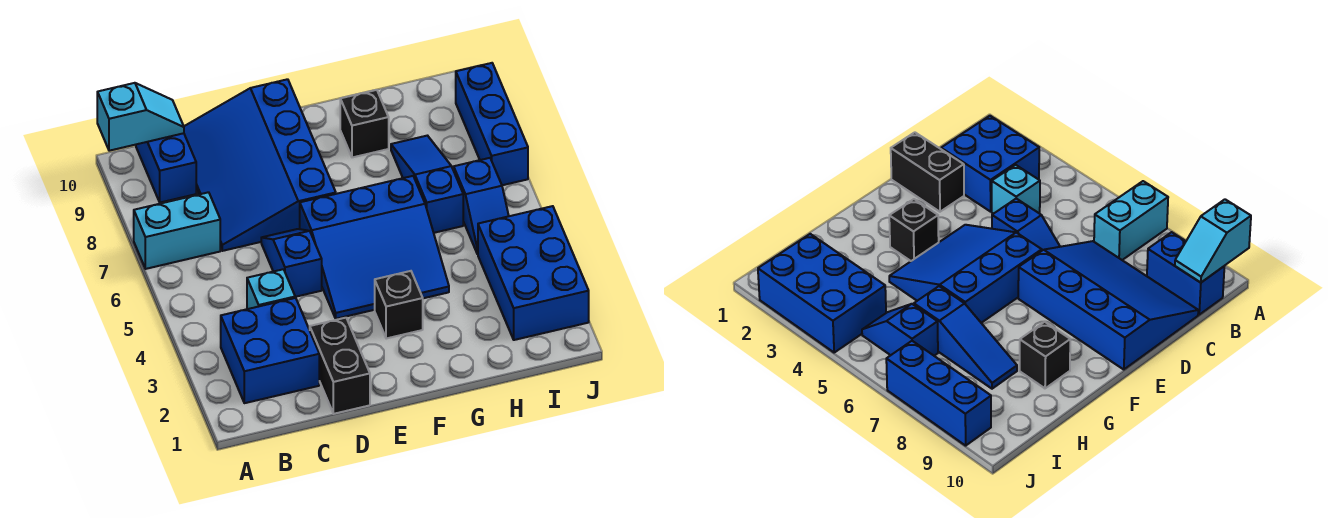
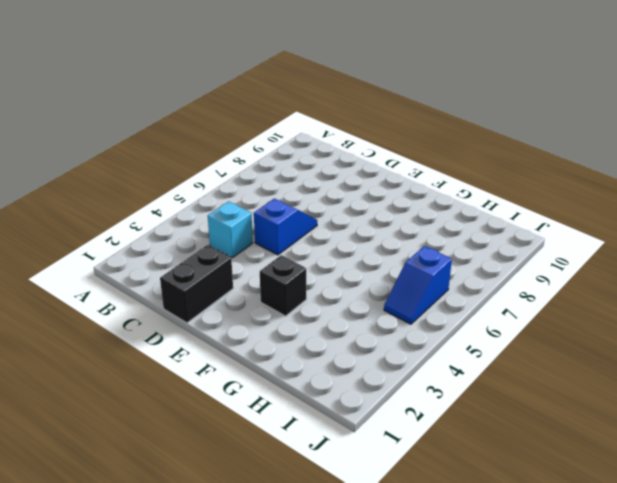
none -> cyan 1x2 brick [134,192,220,269]
none -> blue 2x2 brick [221,298,319,403]
none -> blue 1x2 brick [136,133,196,203]

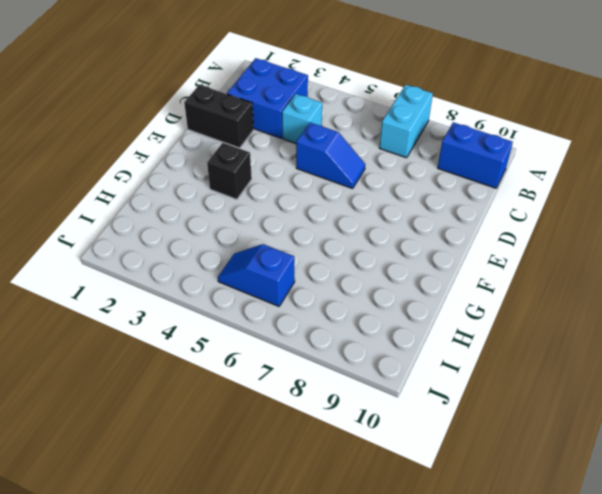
none -> blue 3x4 slope [184,79,336,251]
none -> blue 3x3 slope [300,176,449,319]
none -> black 1x1 brick [340,90,389,157]

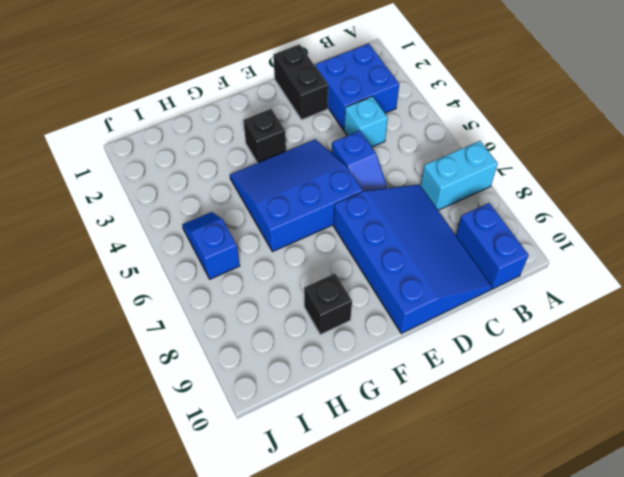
none -> blue 1x3 slope [391,136,463,233]
none -> blue 2x3 brick [478,206,589,340]
none -> blue 1x3 brick [456,63,528,185]

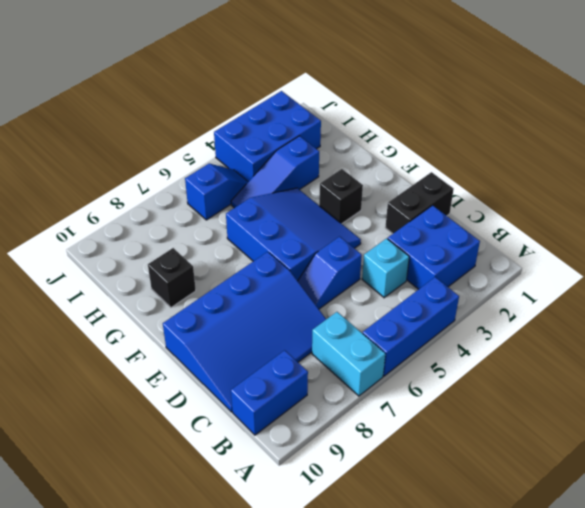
blue 1x3 brick [363,277,459,376] -> blue 1x3 brick moved to [456,63,528,185]
blue 1x3 slope [231,136,319,208] -> blue 1x3 slope moved to [391,136,463,233]
none -> cyan 1x2 slope [97,83,184,151]

